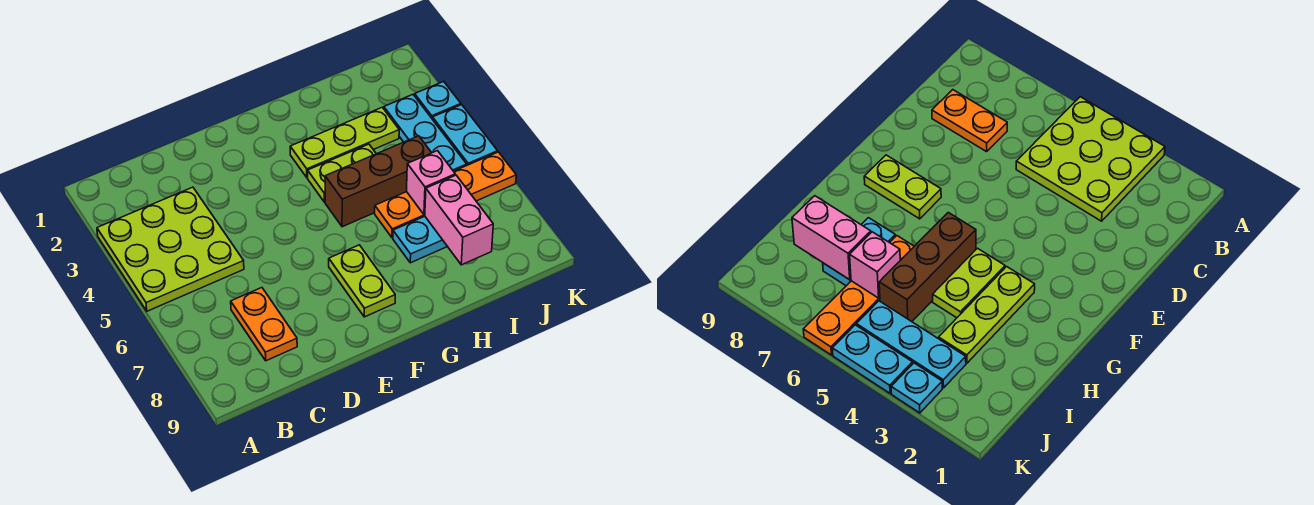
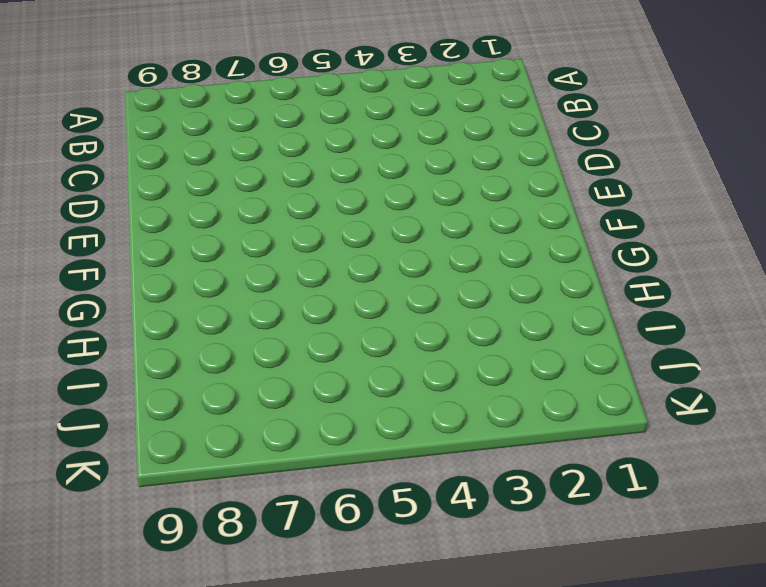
none -> lime 3x3 plate [97,187,244,311]
none -> orange 1x2 plate [231,288,297,361]
none -> lime 1x2 plate [329,245,395,317]

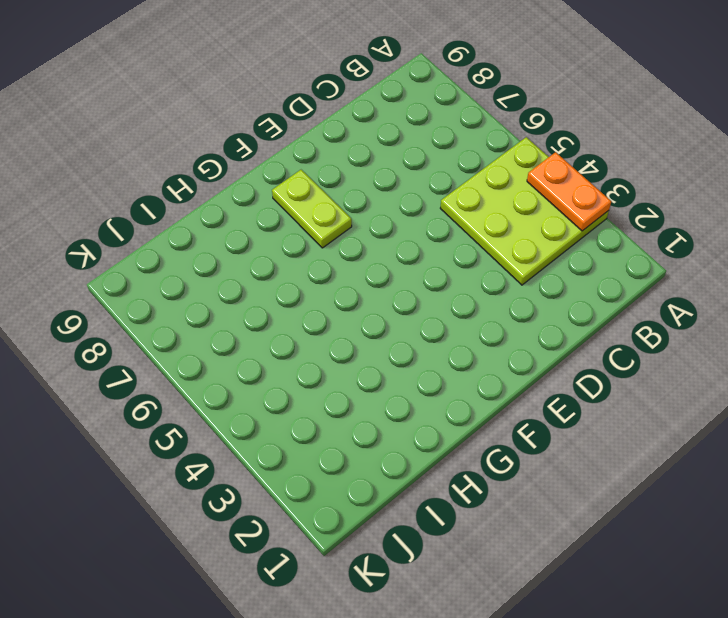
orange 1x2 plate [527,152,611,231] -> orange 1x2 plate moved to [231,288,297,361]
none -> lime 1x3 plate [290,107,399,178]
none -> lime 1x2 plate [308,144,376,202]
none -> brown 1x3 brick [325,136,432,227]

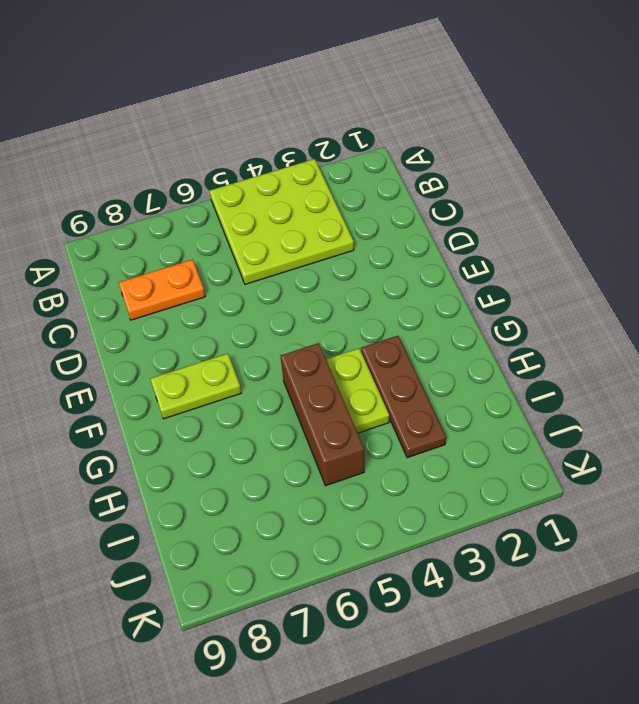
brown 1x3 plate [361,336,446,458] -> lime 1x3 plate [290,107,399,178]
none -> orange 1x4 plate [375,152,516,238]
none -> cyan 1x2 plate [393,216,447,263]
none -> cyan 1x3 plate [384,95,467,171]

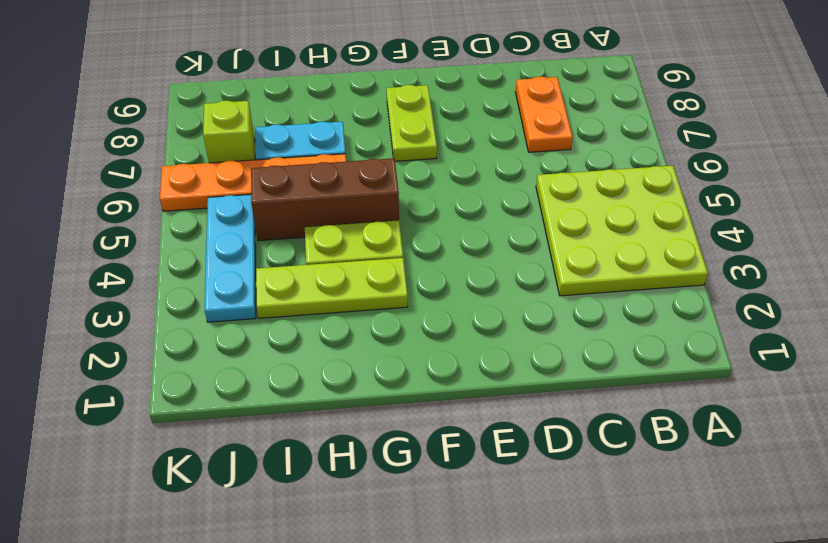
lime 1x1 brick [203,101,255,163] -> none
none -> cyan 1x1 plate [415,81,461,118]
none -> cyan 1x2 plate [432,105,498,165]
none -> pink 1x1 brick [407,151,455,215]

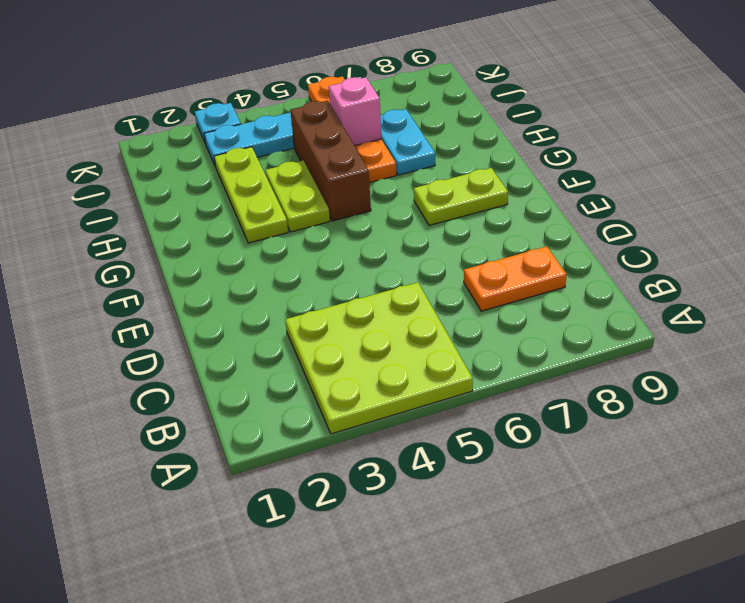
none -> cyan 1x2 plate [432,105,498,165]
none -> pink 1x2 brick [425,175,493,265]

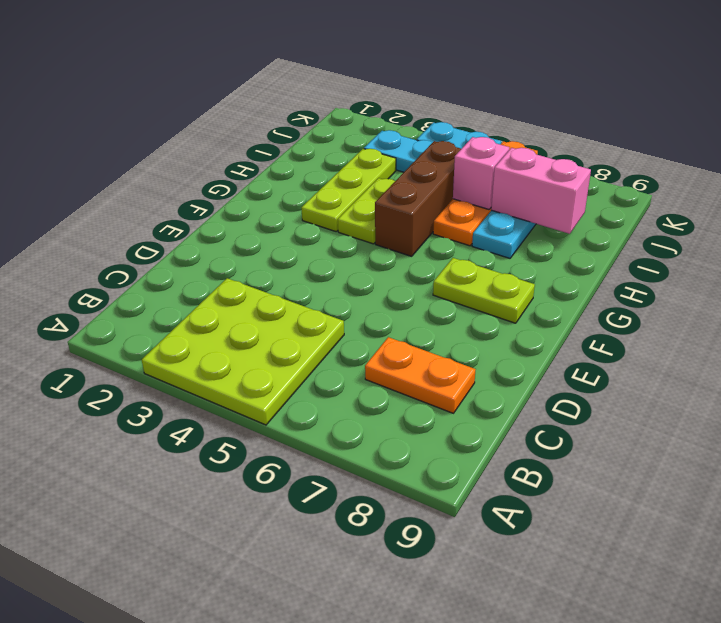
none -> cyan 1x1 plate [415,81,461,118]

